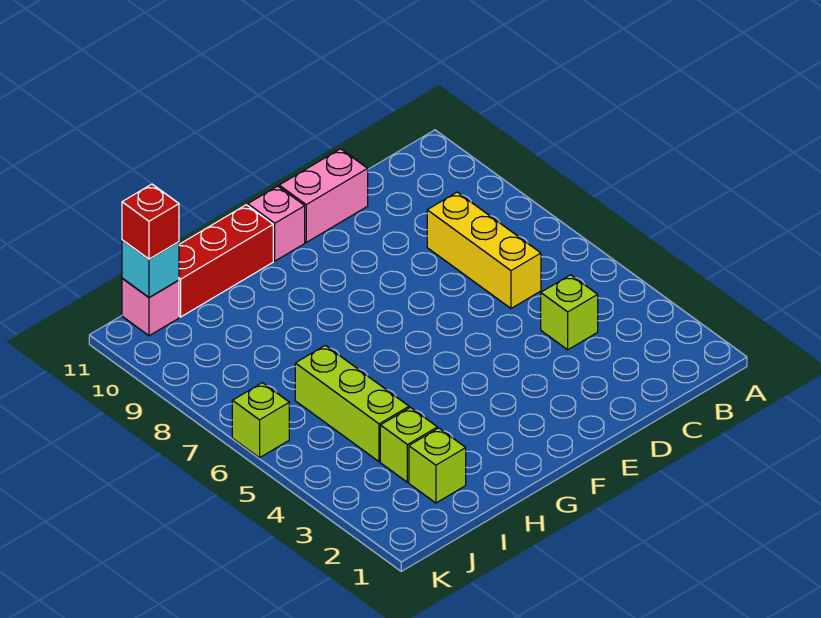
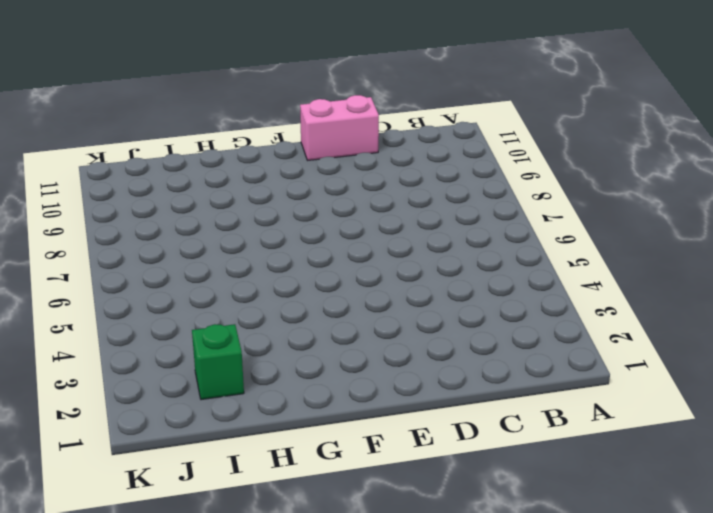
green 1x1 brick [192,324,244,400] -> lime 1x1 brick [409,428,466,503]
none -> lime 1x1 brick [541,275,598,350]
none -> yellow 1x3 brick [427,192,541,308]
none -> pink 1x1 brick [248,186,305,261]

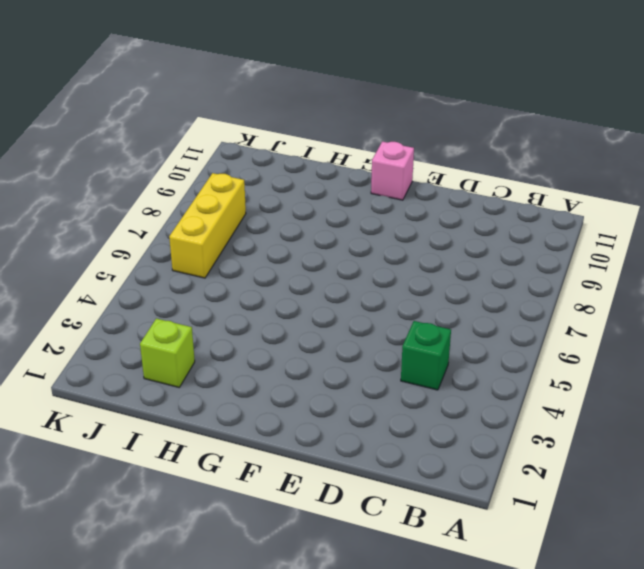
green 1x1 brick [401,321,451,390] -> lime 1x1 brick [541,275,598,350]
yellow 1x3 brick [169,173,246,278] -> yellow 1x3 brick moved to [427,192,541,308]
none -> pink 1x2 brick [279,149,368,242]
none -> red 1x3 brick [179,205,273,317]
none -> lime 1x1 brick [380,407,437,482]

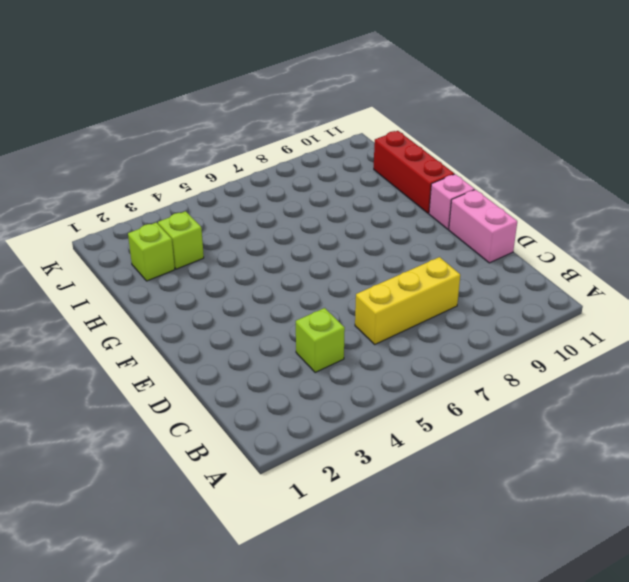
none -> lime 1x3 brick [295,345,409,462]
none -> pink 1x1 brick [122,279,179,336]
none -> lime 1x1 brick [232,383,289,458]

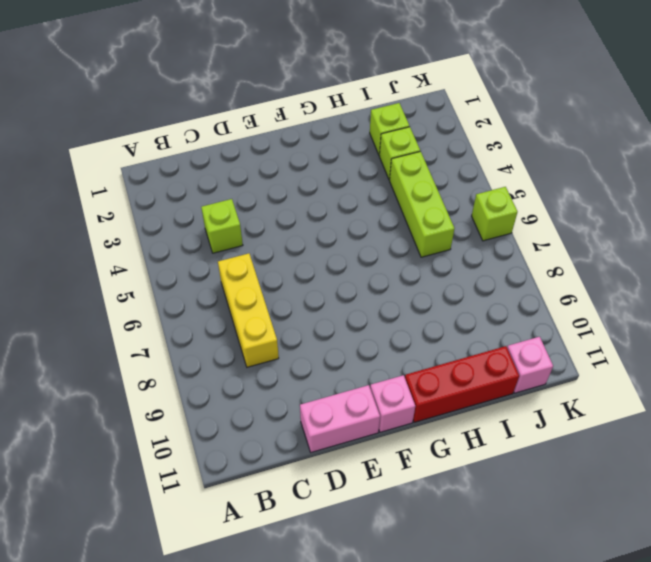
none -> cyan 1x1 brick [122,240,179,298]
none -> red 1x1 brick [122,184,179,259]

